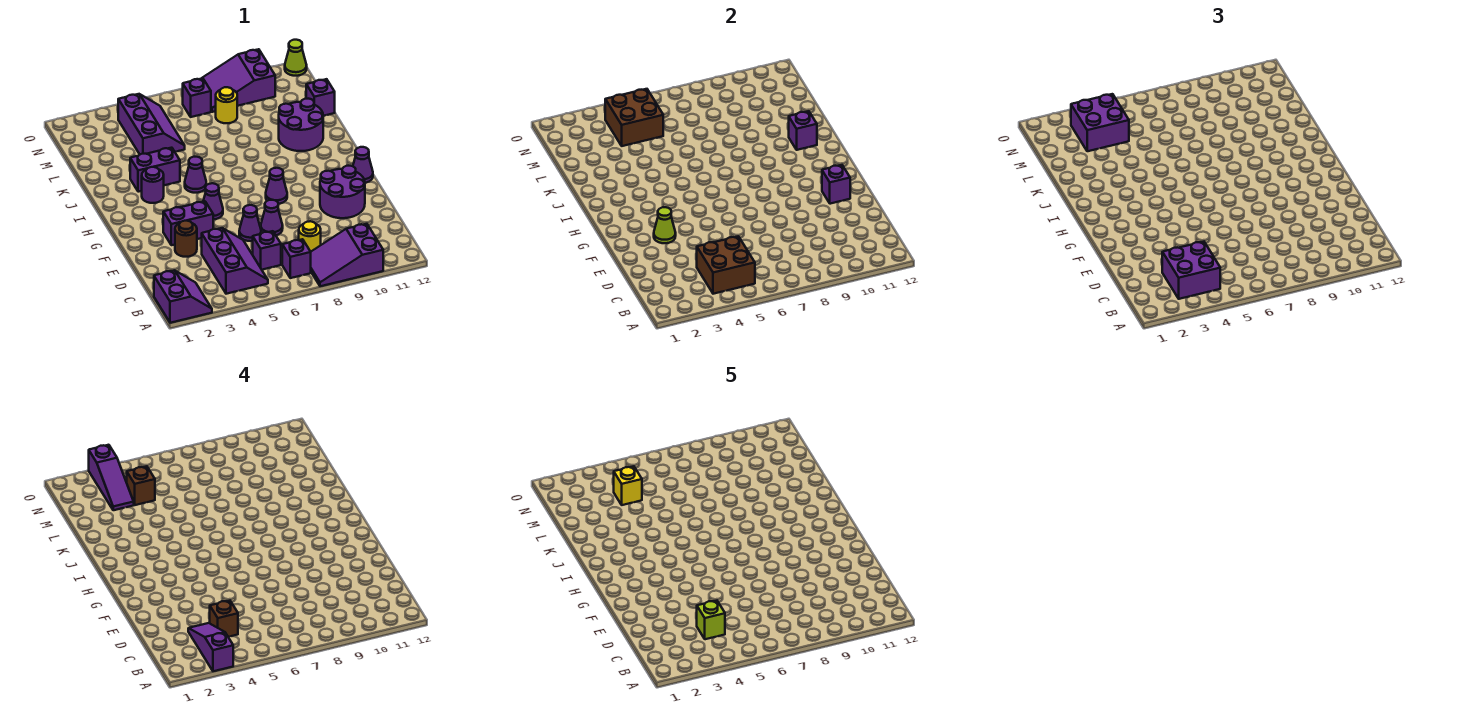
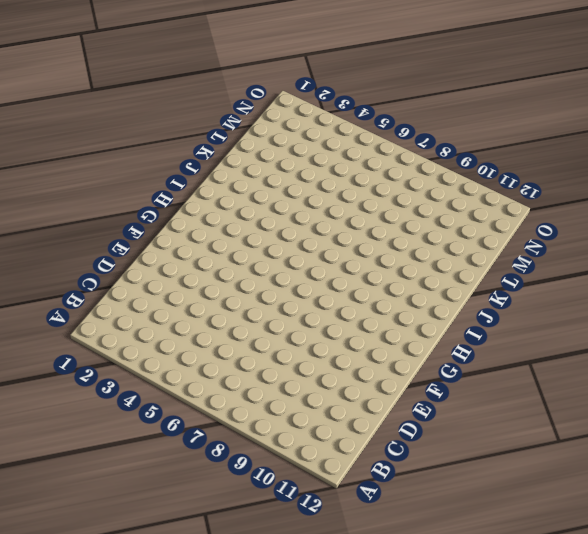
none -> purple 2x2 slope [154,270,212,323]
none -> purple 2x3 slope [311,224,383,286]
none -> purple 2x3 slope [202,228,268,294]
none -> purple 1x1 brick [282,239,311,278]

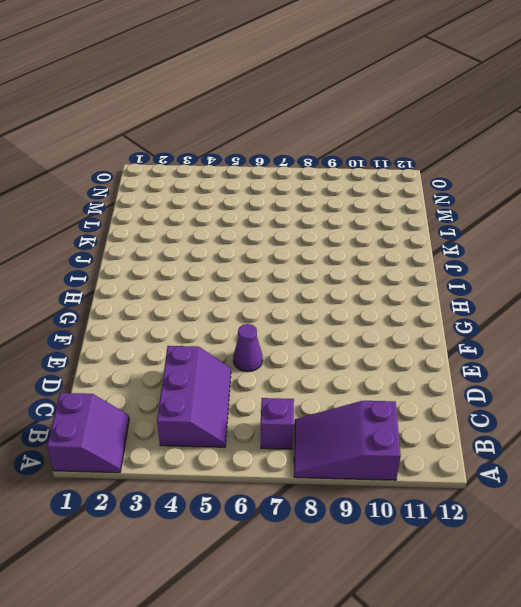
none -> purple 1x1 brick [253,231,281,270]
none -> yellow 1x1 round brick [299,221,321,252]
none -> brown 1x1 round brick [175,221,197,257]
none -> purple 1x1 cone [261,200,283,235]

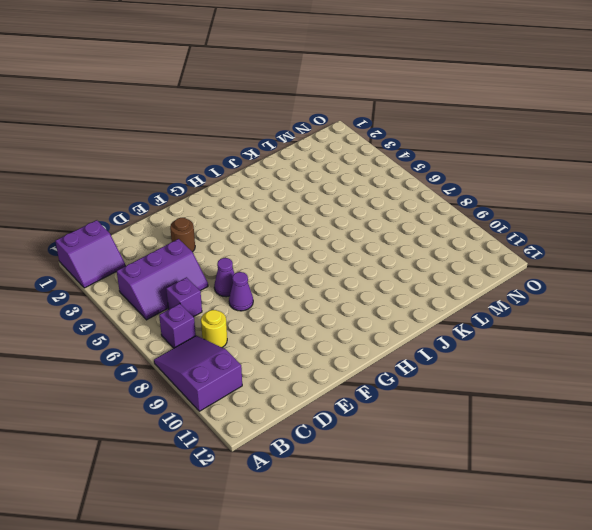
none -> purple 2x2 round brick [320,166,365,218]
none -> purple 1x2 brick [163,201,213,245]
none -> purple 1x1 cone [203,183,223,219]
none -> purple 1x1 cone [266,168,287,204]

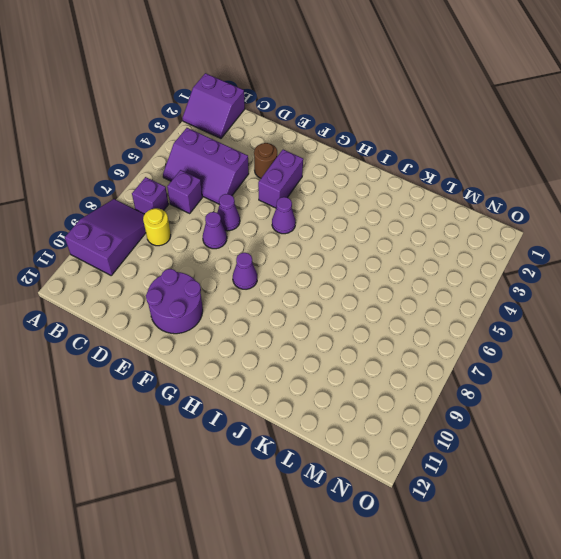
none -> purple 1x1 cone [353,147,373,183]
none -> purple 1x1 round brick [142,167,164,203]
none -> purple 1x1 cone [185,157,206,193]
none -> purple 1x2 brick [130,148,180,192]

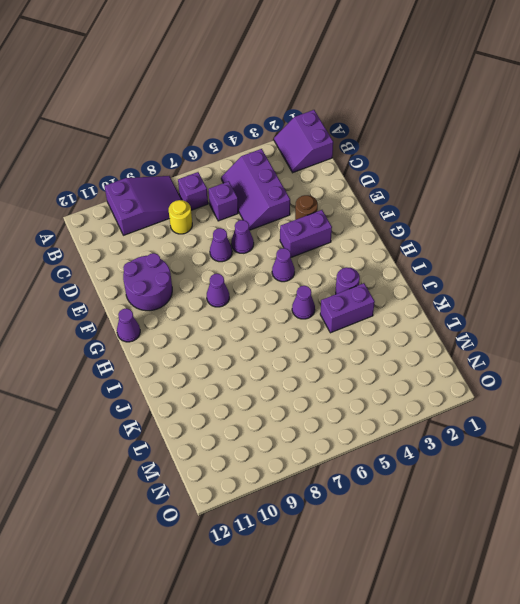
none -> purple 2x2 round brick [279,99,323,151]
none -> purple 2x3 slope [118,94,185,154]
none -> purple 1x1 brick [306,79,335,116]
none -> yellow 1x1 round brick [216,87,237,123]

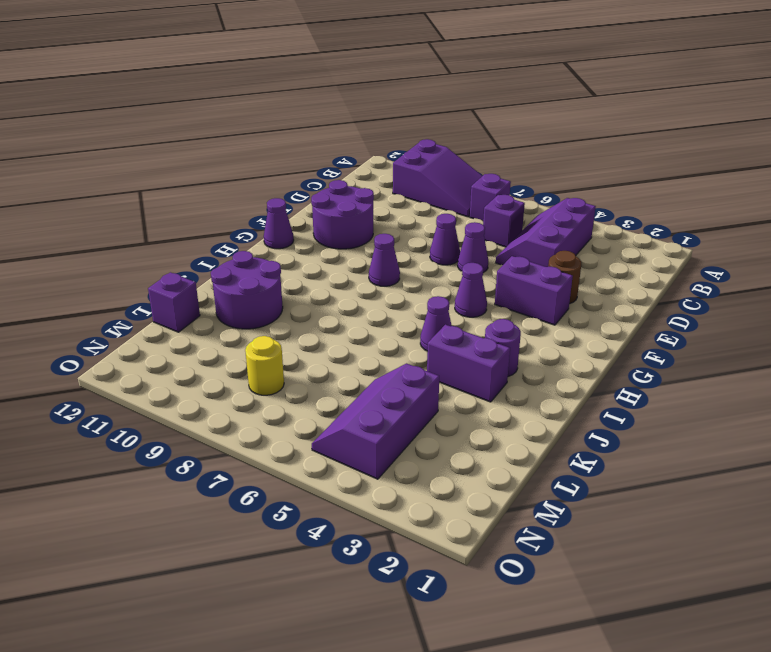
none -> purple 2x2 slope [154,270,212,323]
none -> yellow 1x1 round brick [299,221,321,252]
none -> purple 1x1 brick [183,78,211,117]
none -> purple 2x3 slope [201,49,275,112]

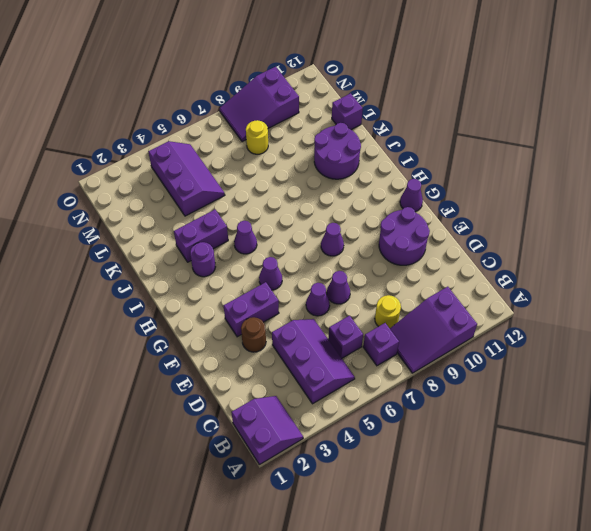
none -> purple 1x1 brick [183,78,211,117]
none -> lime 1x1 cone [285,40,307,76]
none -> brown 2x2 brick [697,236,755,294]
none -> lime 1x1 cone [654,207,676,243]

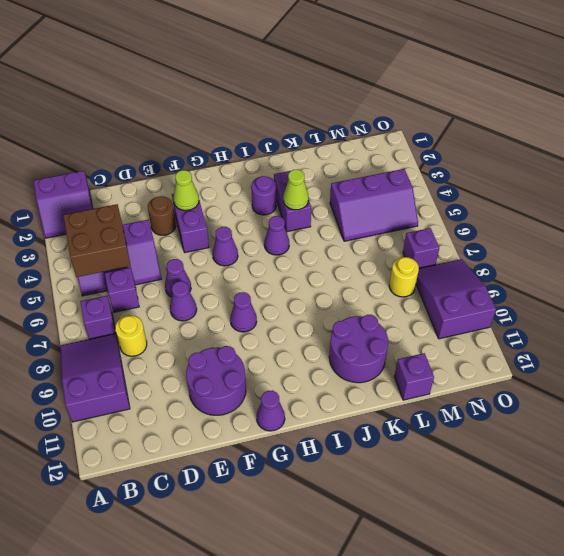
lime 1x1 cone [283,170,309,210] -> lime 1x1 cone moved to [285,40,307,76]
none -> purple 1x1 brick [822,165,850,204]
none -> purple 1x1 brick [789,111,817,150]
none -> brown 2x2 brick [605,89,663,146]
none -> purple 2x2 brick [1162,242,1220,299]

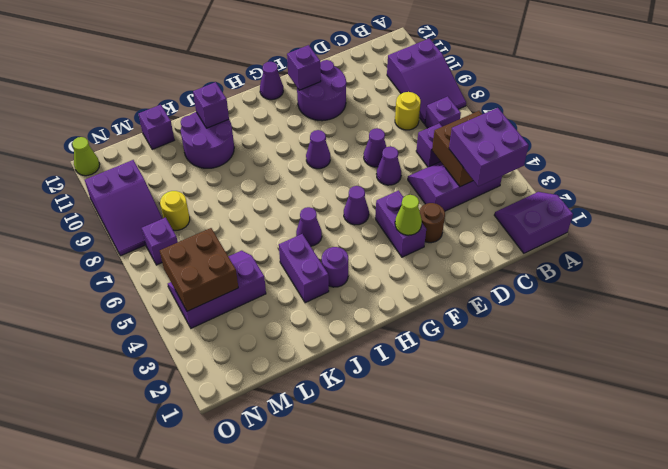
none -> purple 2x2 brick [1071,94,1129,151]
none -> purple 1x3 slope [188,623,233,671]
none -> brown 1x1 brick [210,601,238,637]
none -> purple 1x3 slope [89,445,134,510]

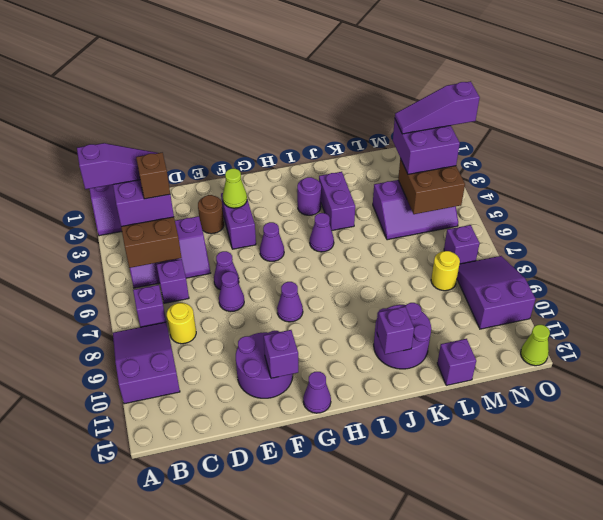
none -> brown 1x1 brick [127,466,155,505]
none -> lime 1x1 brick [697,601,725,639]
none -> yellow 1x1 brick [614,466,642,505]

